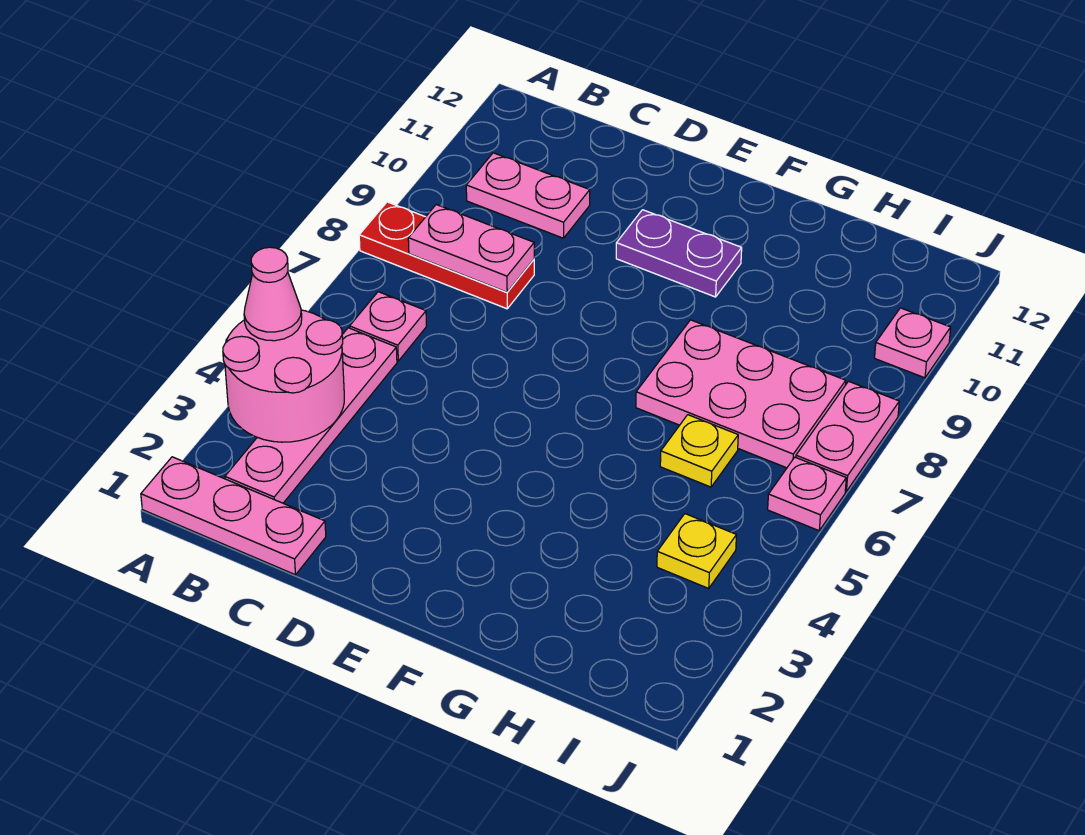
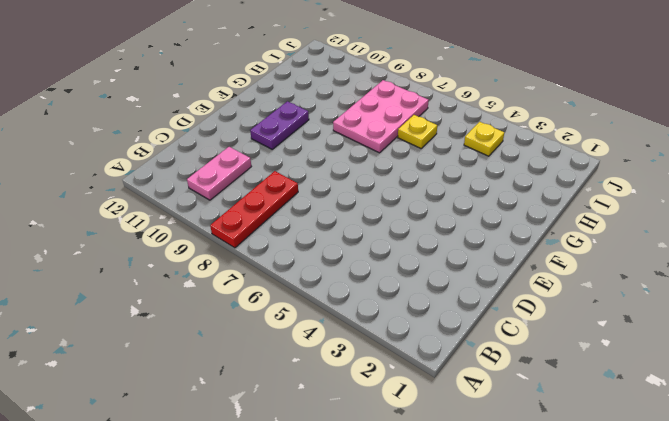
none -> pink 1x3 plate [141,457,326,575]
none -> pink 1x4 plate [225,328,397,503]
none -> pink 1x1 plate [350,292,426,361]

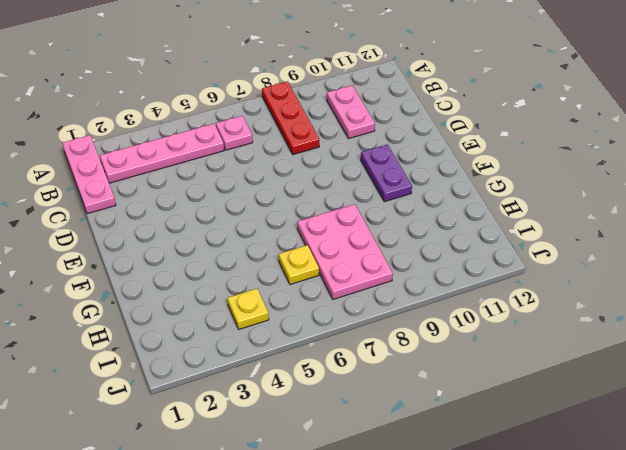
none -> pink 1x1 plate [768,457,846,531]
none -> pink 1x2 plate [796,381,899,491]
none -> pink 1x1 plate [875,308,951,378]

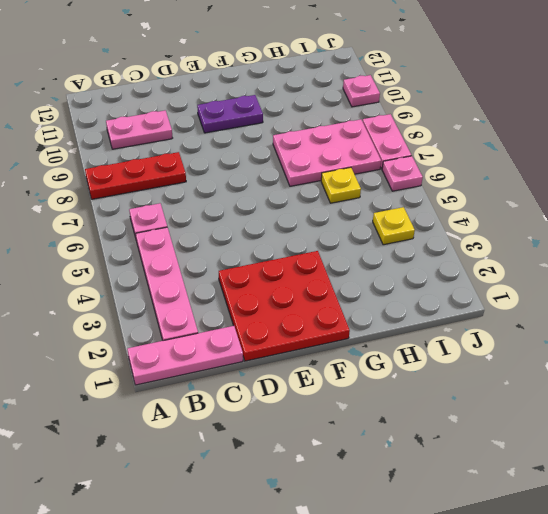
red 3x3 plate [219,251,350,361] -> none
none -> pink 2x2 round brick [223,310,344,442]
none -> pink 1x2 plate [408,205,534,292]
none -> pink 1x1 cone [244,247,302,341]

